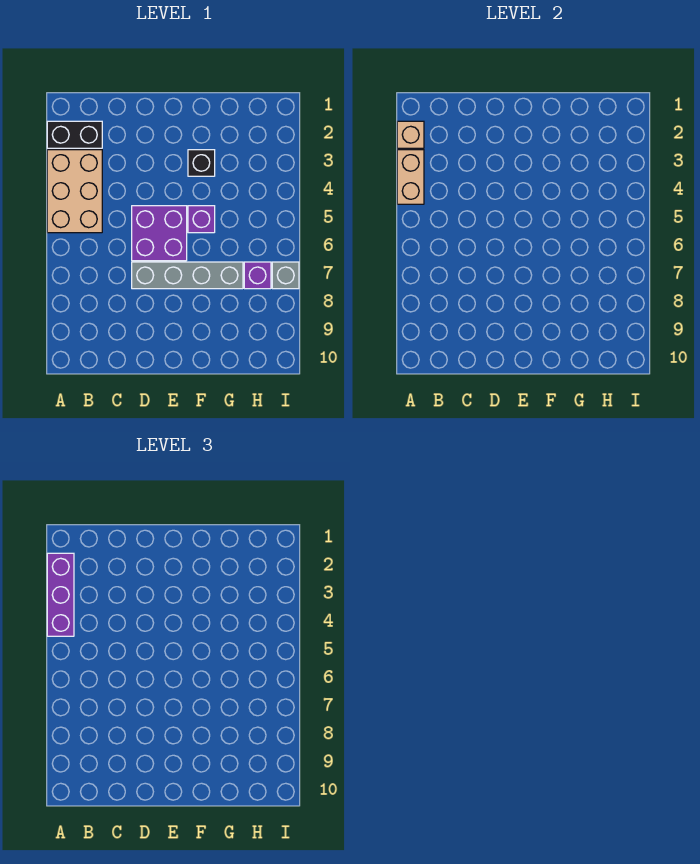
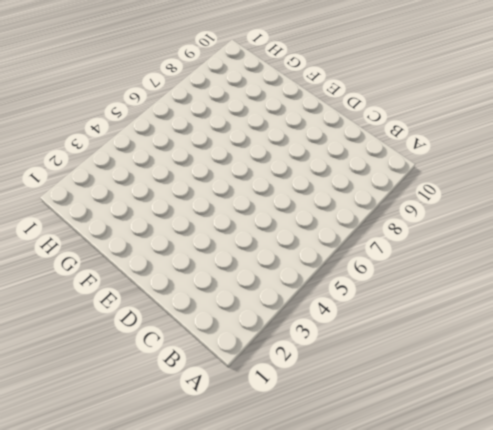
none -> black 1x2 brick [47,121,102,148]
none -> tan 2x3 brick [47,150,102,233]

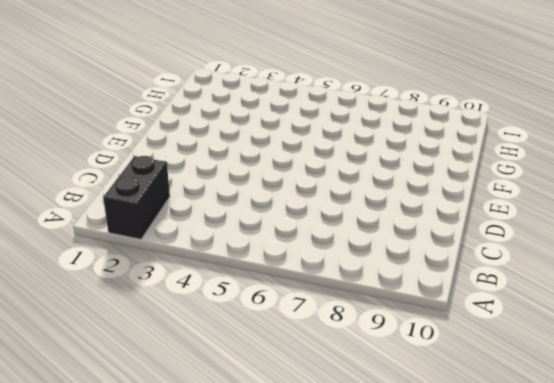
none -> tan 2x3 brick [47,150,102,233]
none -> purple 2x2 brick [132,206,187,261]

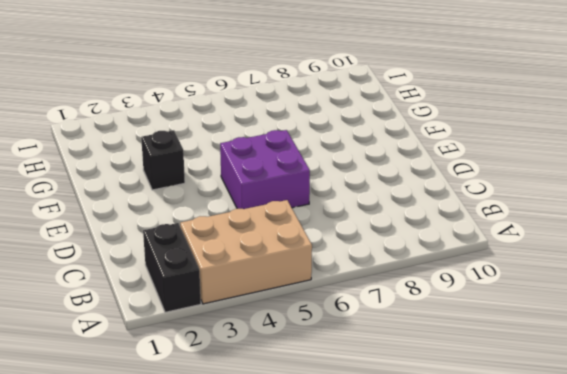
none -> grey 1x4 brick [132,262,243,289]
none -> purple 1x1 brick [188,206,215,233]

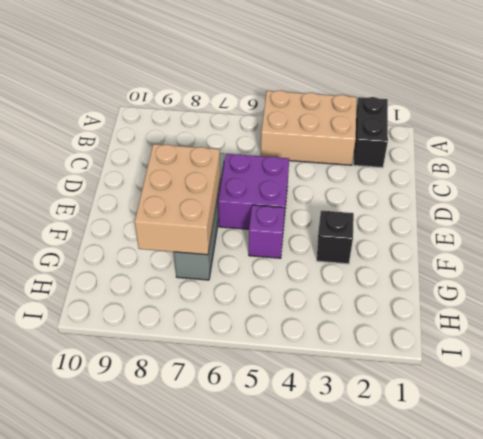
tan 2x3 brick [135,144,220,255] -> none
none -> purple 1x1 brick [244,262,271,289]
none -> grey 1x1 brick [272,262,299,289]

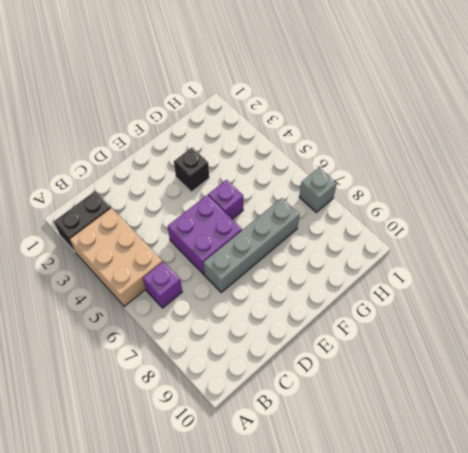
purple 1x1 brick [143,262,182,308] -> purple 1x1 brick moved to [244,262,271,289]
none -> tan 1x1 brick [397,121,424,148]
none -> tan 1x2 brick [397,150,424,204]

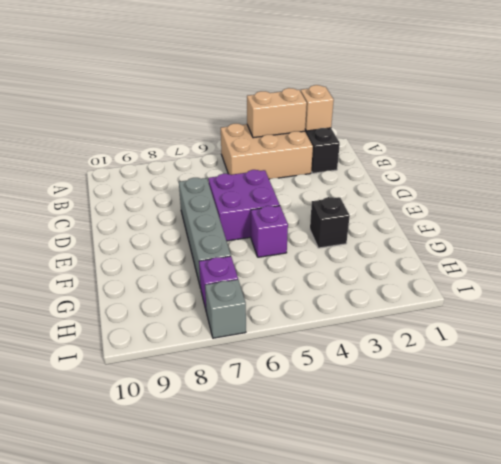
none -> purple 1x3 brick [47,553,74,636]

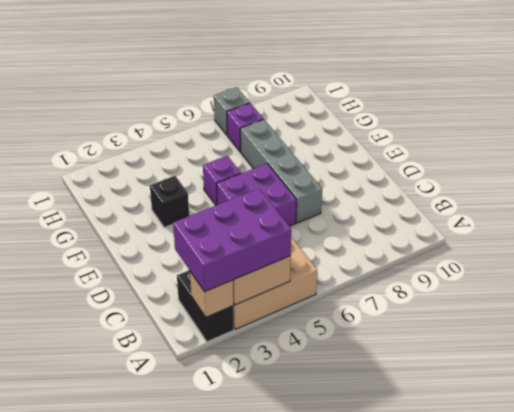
purple 2x3 brick [173,189,291,292] -> purple 1x3 brick [47,553,74,636]

